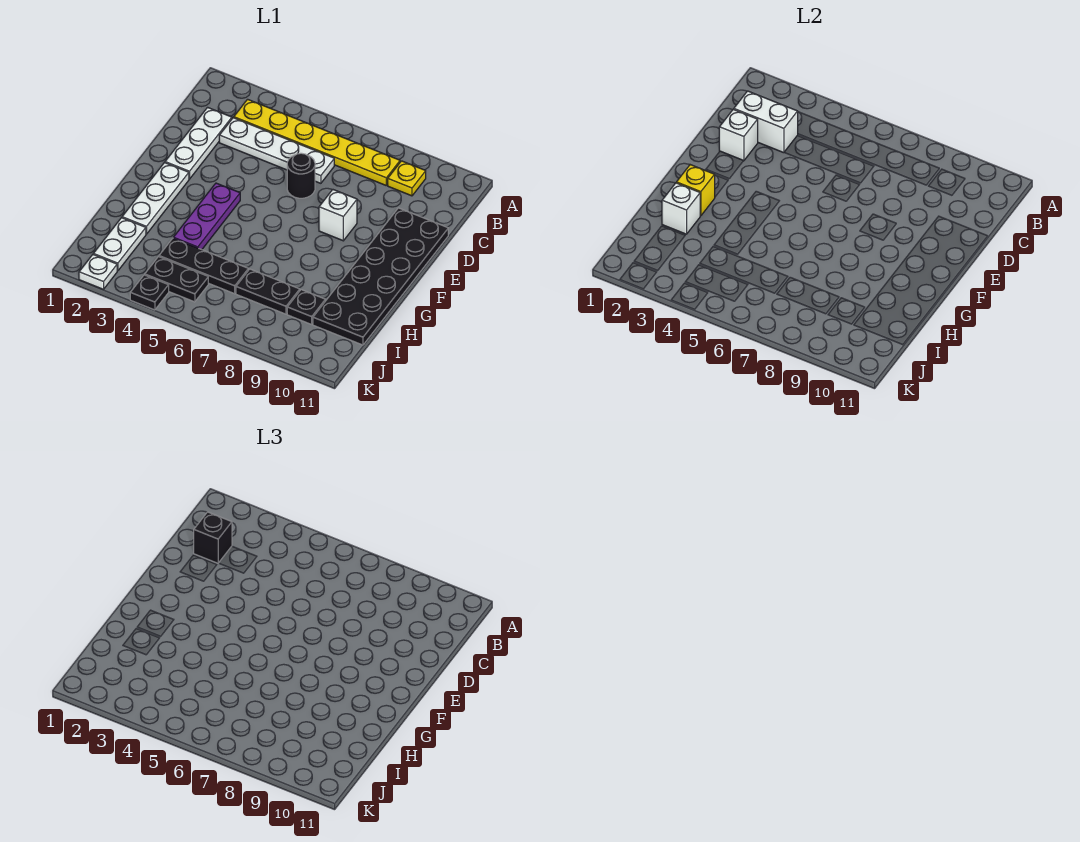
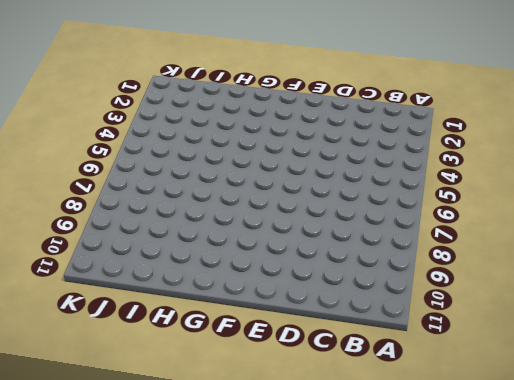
none -> yellow 1x6 plate [234,99,400,185]
none -> yellow 1x1 plate [388,161,426,196]
none -> white 1x3 plate [165,107,232,179]

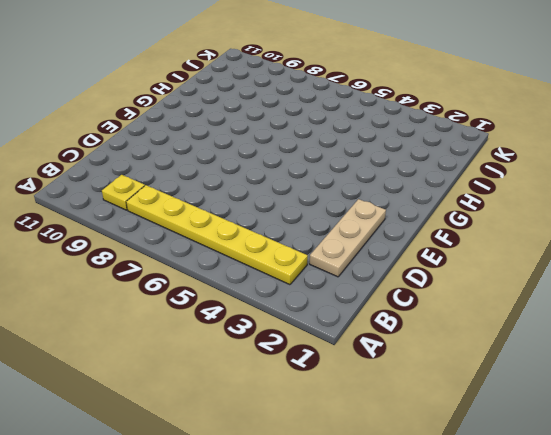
tan 1x3 plate [310,199,386,277] -> white 1x3 plate [165,107,232,179]
none -> white 1x4 plate [219,118,334,183]
none -> black 1x1 round brick [287,153,315,198]
none -> black 2x6 plate [313,208,448,345]

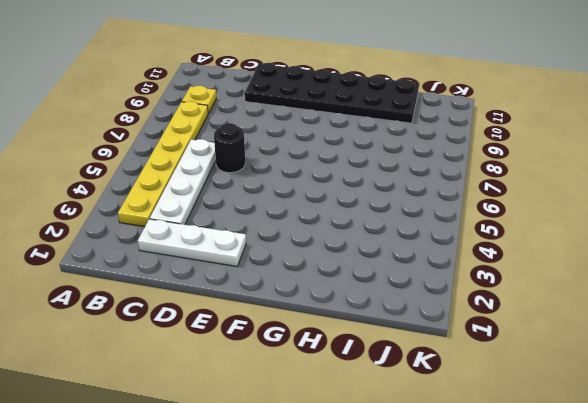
none -> white 1x1 brick [319,190,357,241]
none -> white 1x3 plate [122,163,189,234]
none -> purple 1x3 plate [173,183,240,250]

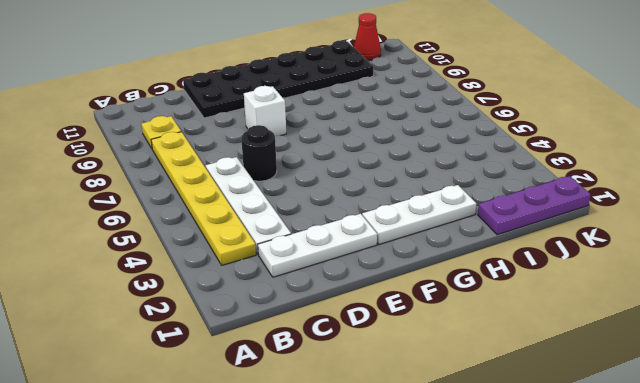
purple 1x3 plate [478,176,591,235] -> purple 1x3 plate moved to [173,183,240,250]
red 1x1 cone [354,13,381,61] -> none
none -> white 1x2 plate [93,218,146,271]
none -> black 1x3 plate [159,238,248,294]
none -> black 1x2 plate [236,269,300,314]

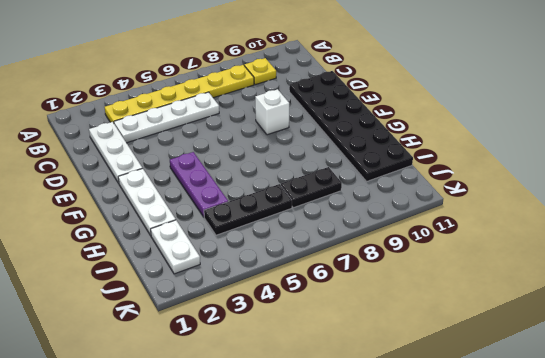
none -> black 1x1 round brick [287,153,315,198]
none -> black 1x1 plate [287,290,325,324]
none -> black 1x2 plate [145,257,208,302]

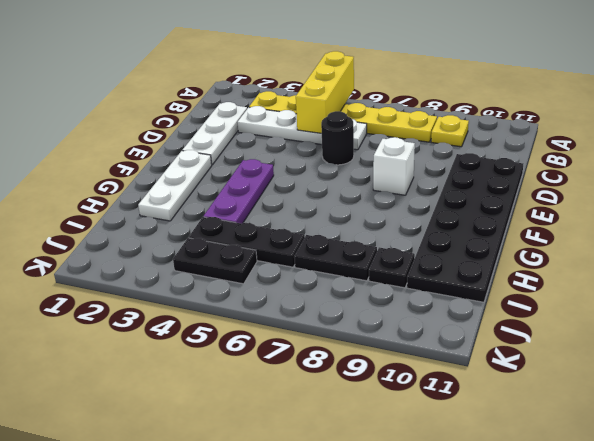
yellow 1x3 brick [296,51,354,133] -> none
none -> white 1x2 plate [93,218,146,271]
none -> white 1x1 plate [79,255,117,289]
none -> black 1x1 plate [130,275,169,310]

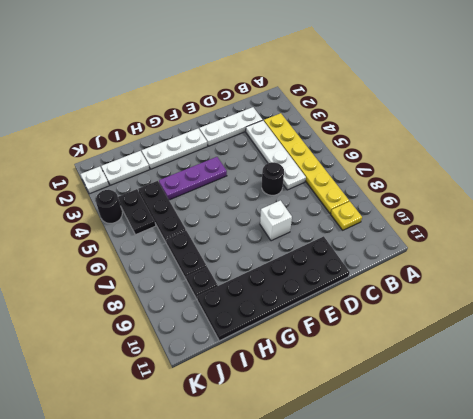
black 1x1 round brick [95,190,122,223] -> black 1x1 plate [130,275,169,310]
none -> white 1x2 brick [734,91,798,153]
none -> white 1x1 brick [719,109,758,161]
none -> yellow 1x1 brick [676,165,715,216]

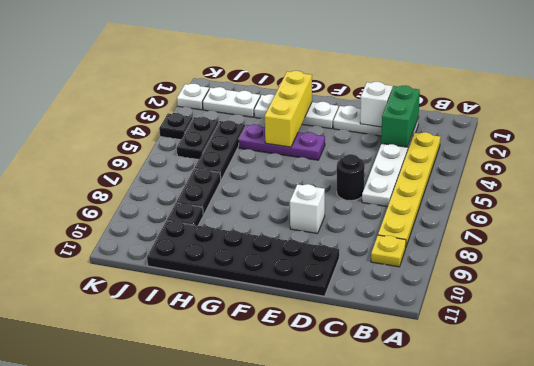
green 1x2 brick [381,85,420,147] -> white 1x2 brick [734,91,798,153]
yellow 1x3 brick [265,71,312,147] -> yellow 1x1 brick [676,165,715,216]
none -> white 1x1 brick [662,183,700,234]
none -> black 1x1 brick [194,512,232,563]

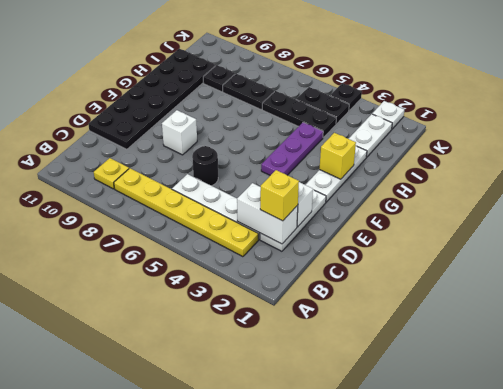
yellow 1x1 brick [260,170,299,221] -> black 1x1 brick [194,512,232,563]
none -> white 1x1 brick [662,183,700,234]

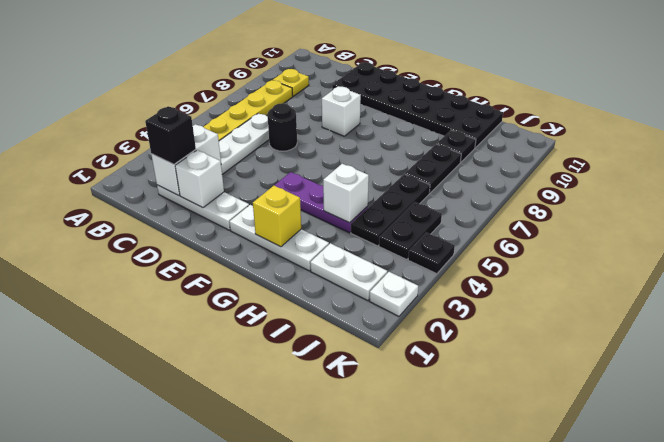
white 1x1 brick [323,164,369,223] -> white 1x1 brick moved to [662,183,700,234]

